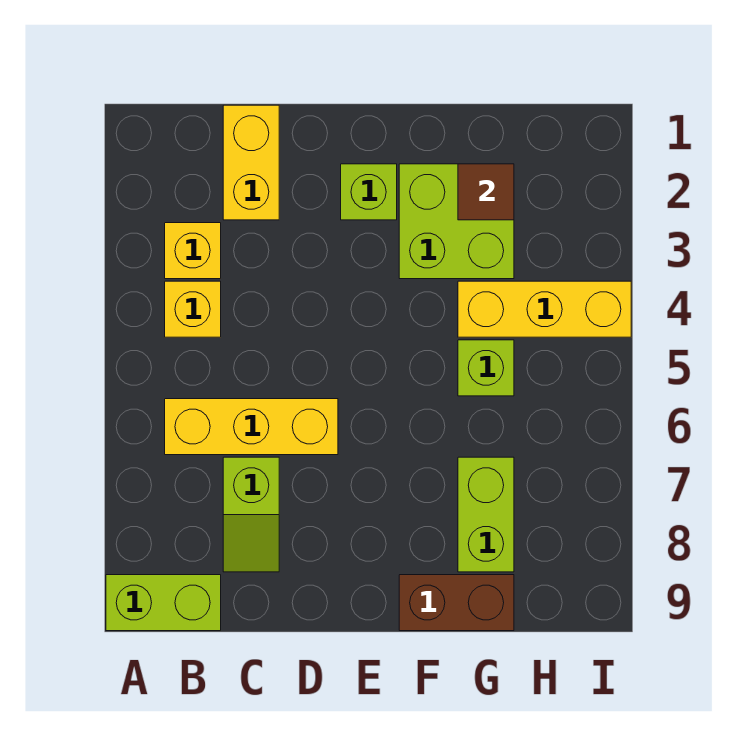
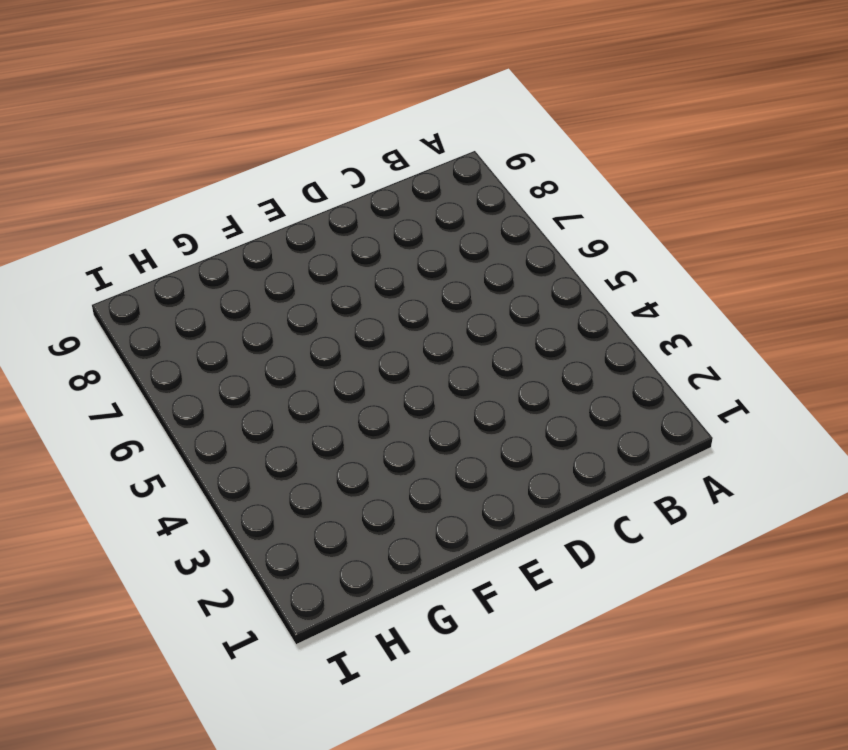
none -> lime 1x2 brick [106,575,221,631]
none -> yellow 1x1 brick [165,223,221,279]
none -> yellow 1x1 brick [165,281,221,337]

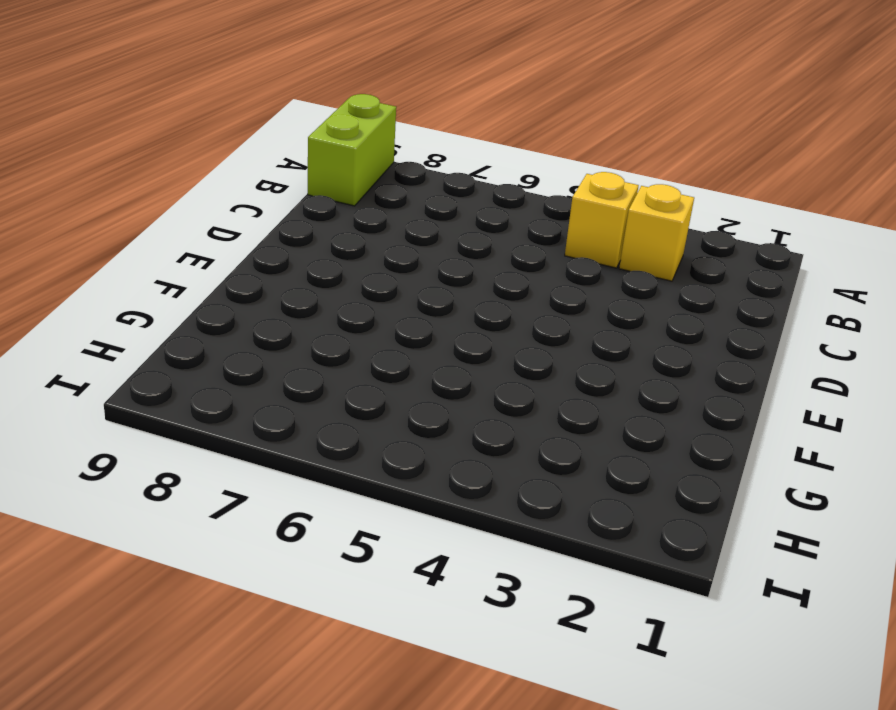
none -> yellow 1x3 brick [165,399,338,455]
none -> yellow 1x2 brick [223,105,279,220]
none -> lime 1x2 slope [223,457,279,572]

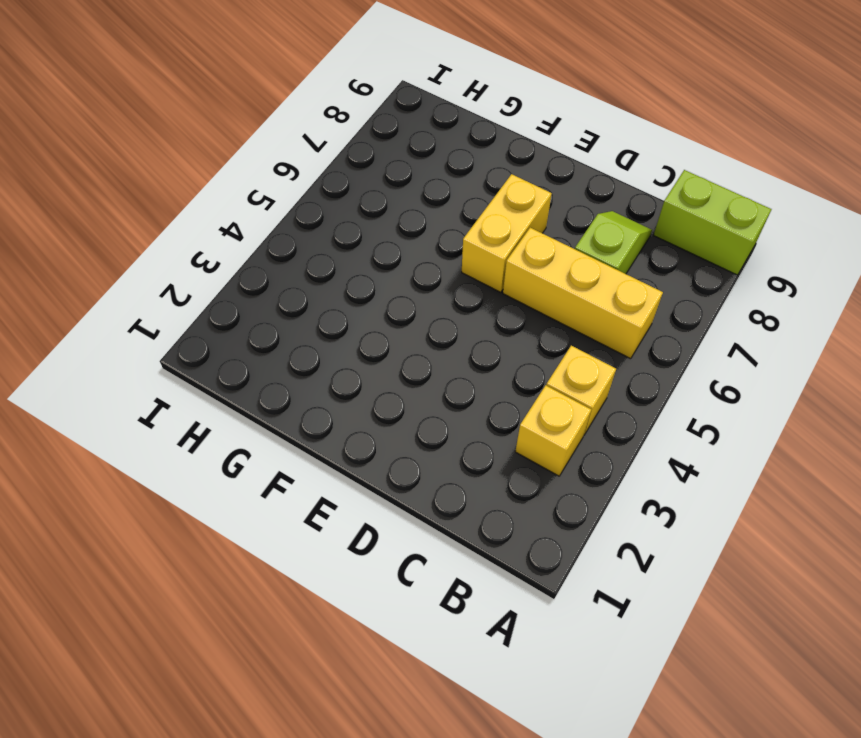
yellow 1x2 brick [462,174,552,292] -> yellow 1x2 brick moved to [223,105,279,220]
none -> lime 1x1 brick [341,164,397,220]
none -> lime 2x2 brick [399,164,514,279]
none -> brown 1x2 brick [399,575,514,631]

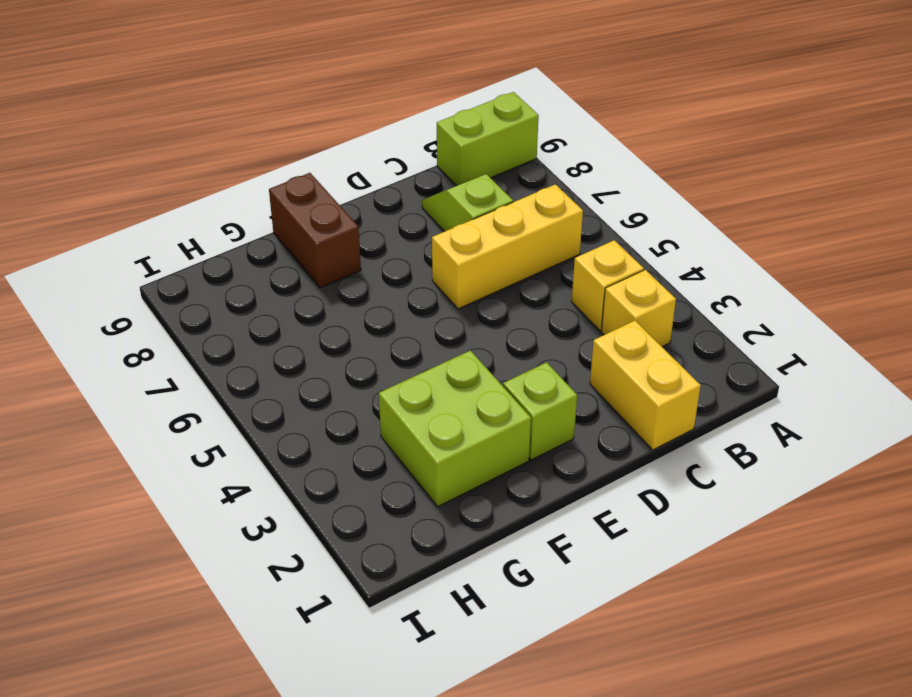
brown 1x2 brick [269,173,361,288] -> brown 1x2 brick turned to [399,575,514,631]
none -> yellow 1x3 brick [458,281,631,337]
none -> lime 1x1 brick [458,340,514,396]
none -> lime 1x2 brick [458,457,514,572]

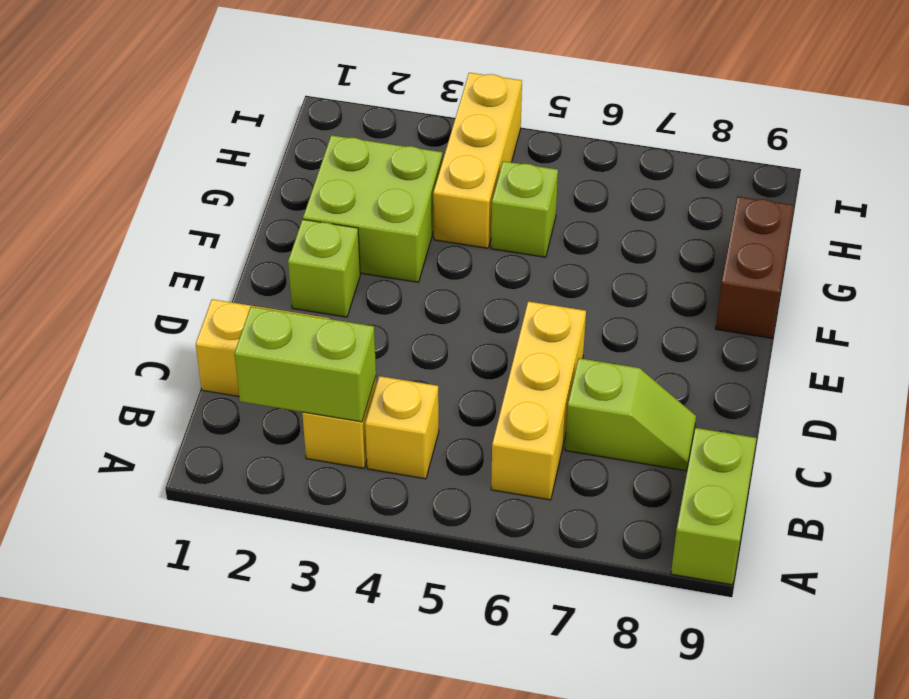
lime 1x2 brick [234,307,376,422] -> lime 1x2 brick moved to [458,457,514,572]
none -> brown 1x1 tile [458,164,514,220]

